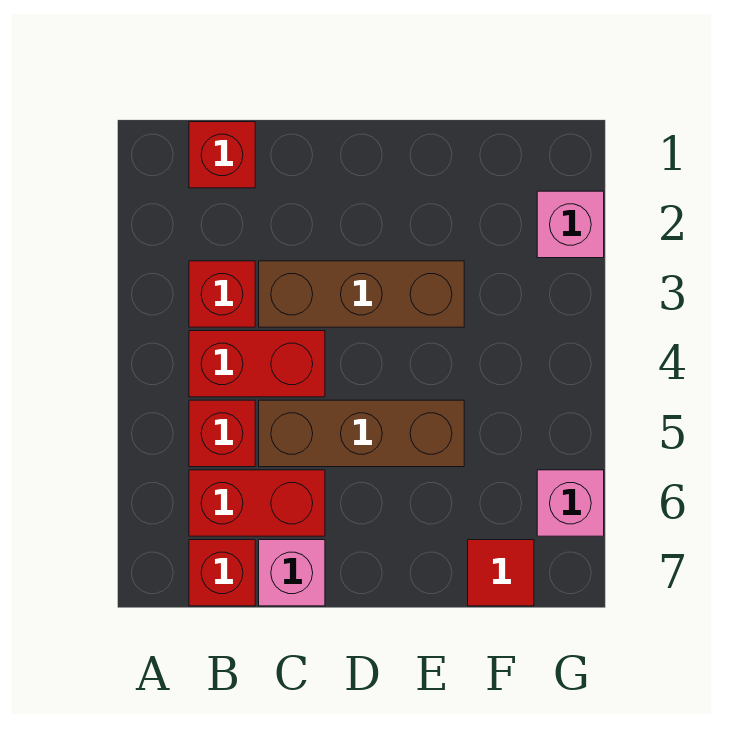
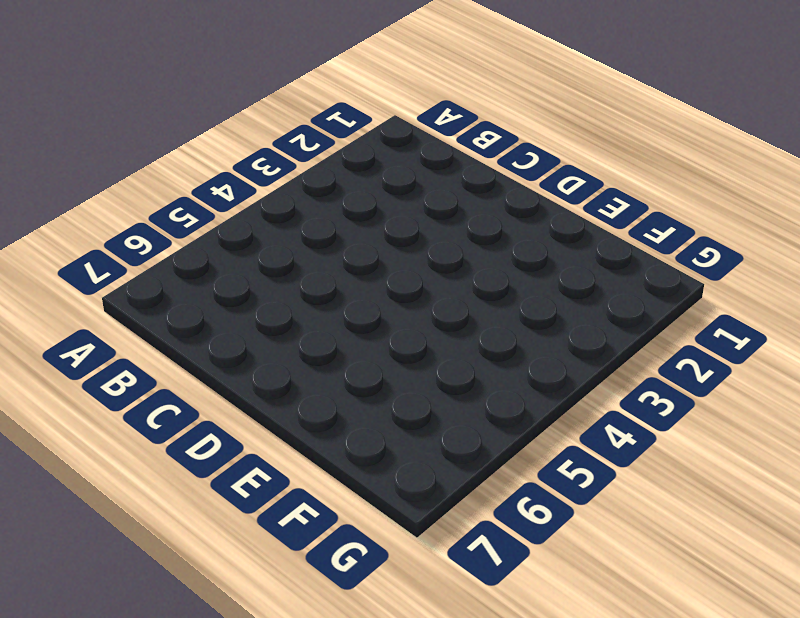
none -> red 1x1 brick [189,122,255,188]
none -> red 1x1 brick [189,261,255,327]
none -> red 1x2 brick [189,331,325,397]

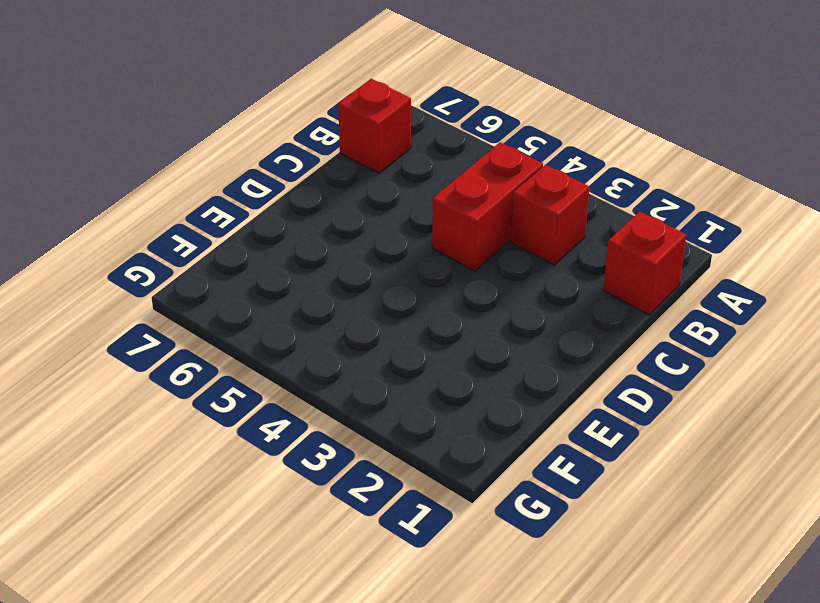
none -> red 1x1 brick [189,400,255,467]
none -> red 1x2 brick [189,470,325,536]
none -> brown 1x3 brick [259,261,464,327]

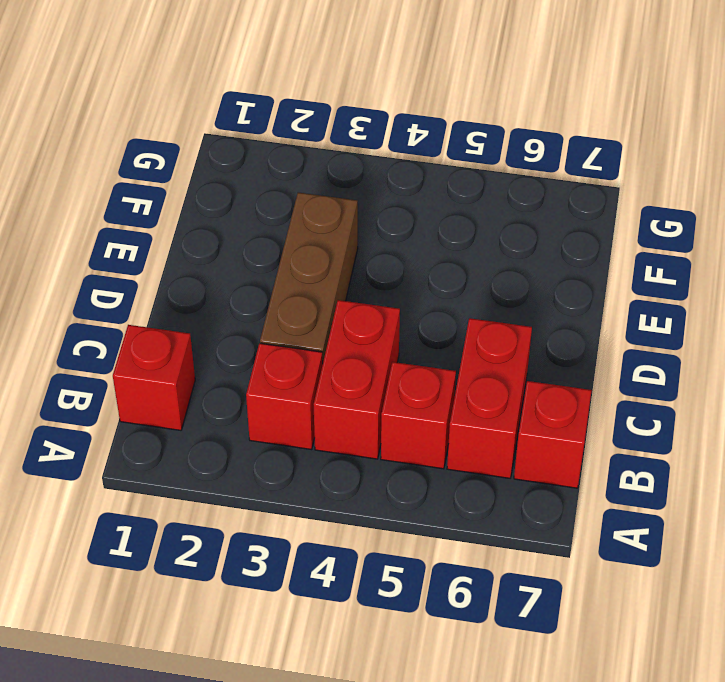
none -> brown 1x3 brick [259,400,464,467]
none -> pink 1x1 brick [259,540,325,606]
none -> red 1x1 tile [468,540,534,606]

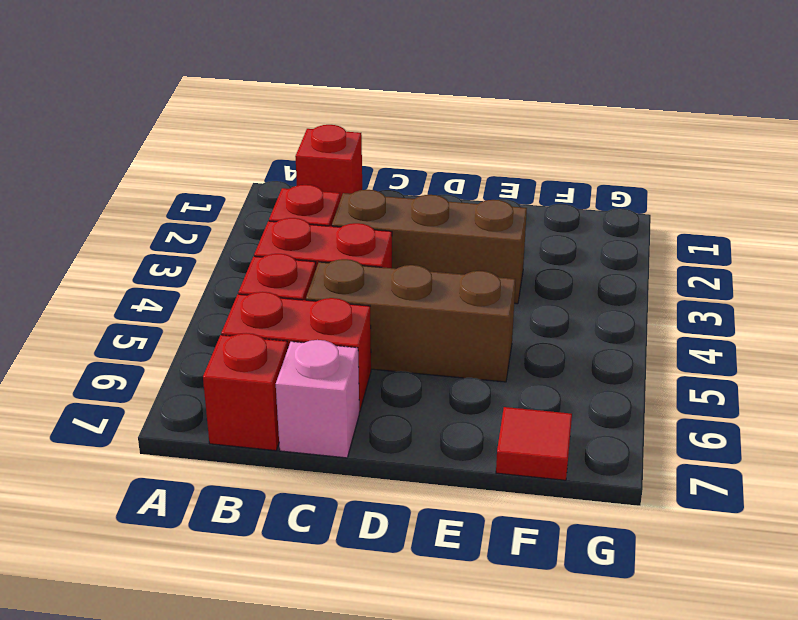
none -> pink 1x1 brick [537,191,604,258]
none -> pink 1x1 brick [537,470,604,536]

